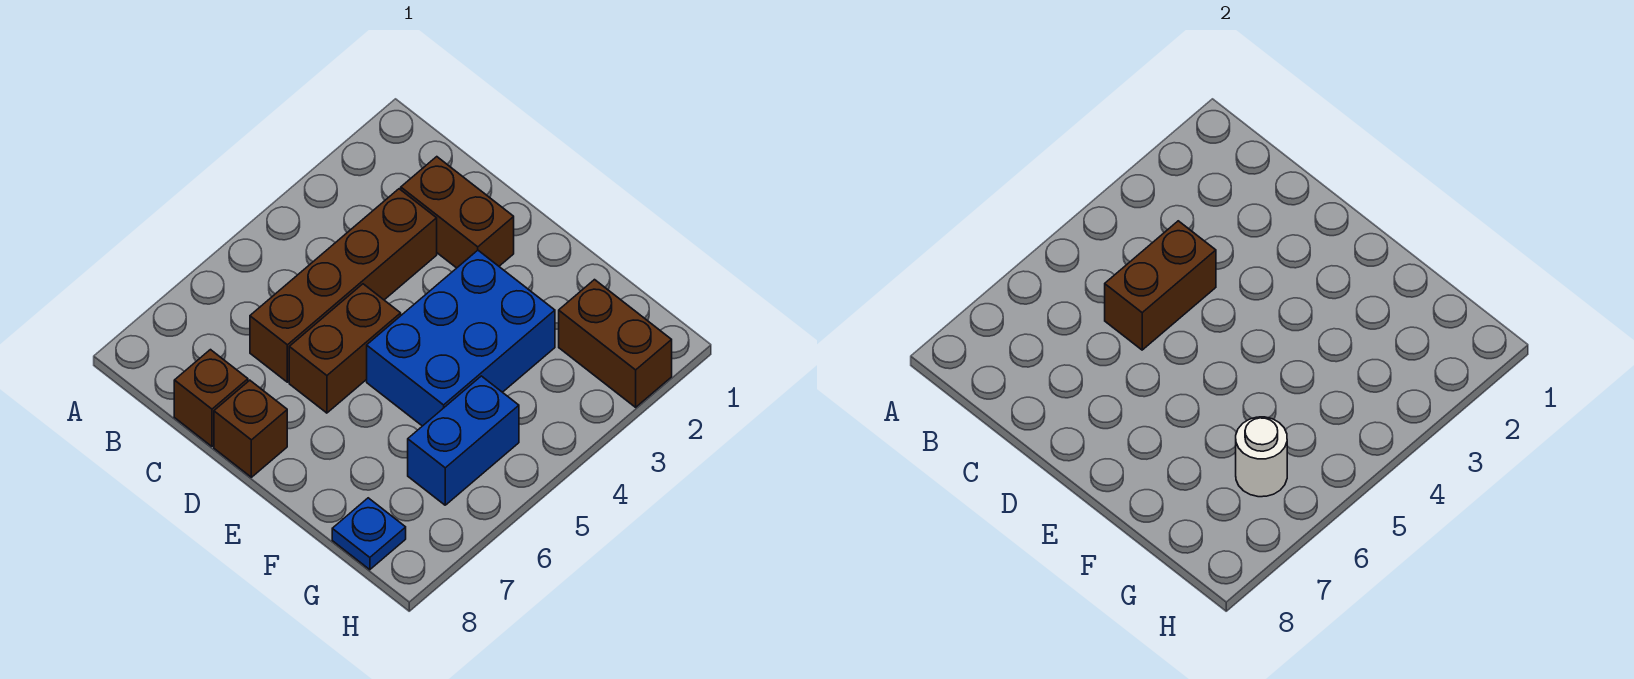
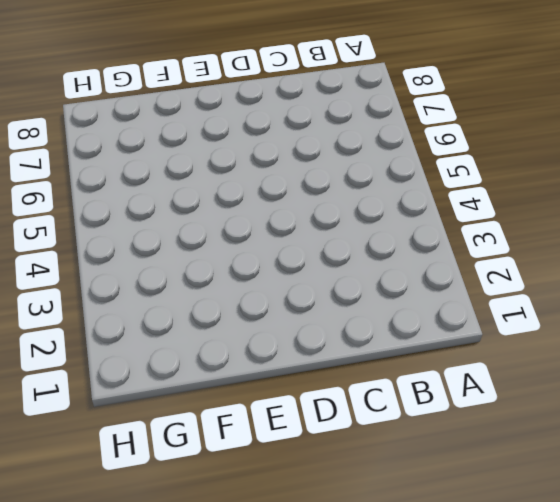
none -> brown 1x2 brick [401,157,514,268]
none -> brown 1x4 brick [250,189,437,382]

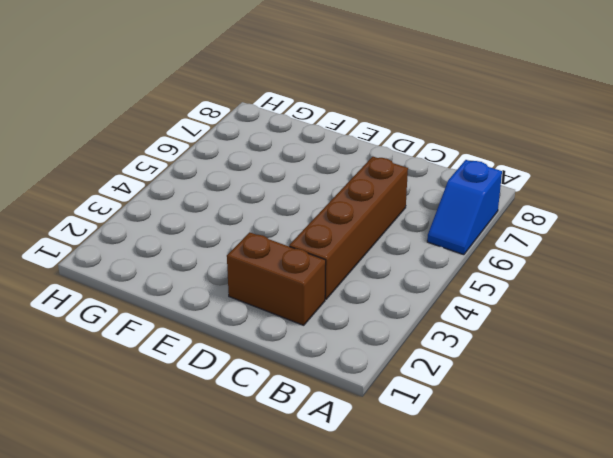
blue 1x2 slope [427,160,502,255] -> none
none -> brown 1x1 brick [174,350,248,446]
none -> brown 1x2 brick [289,284,401,413]

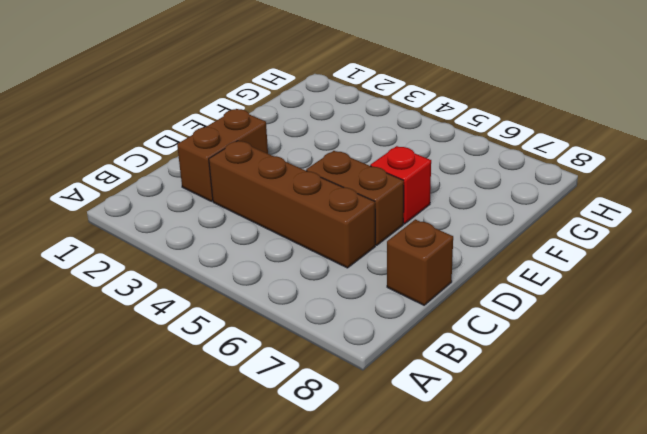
red 1x1 brick [370,146,431,224] -> none
none -> brown 1x1 brick [214,380,287,477]
none -> blue 2x3 brick [367,250,555,426]

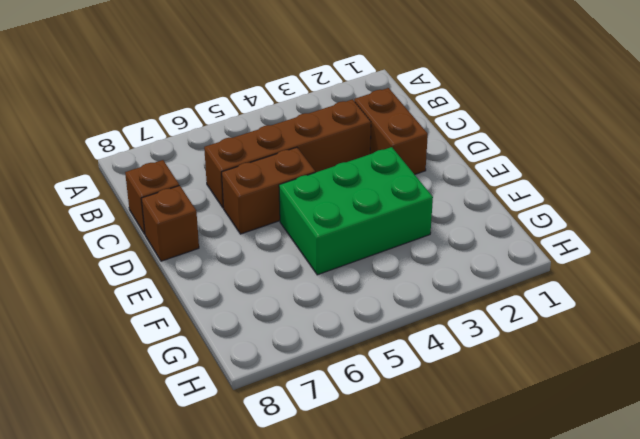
green 2x3 brick [279,147,433,275] -> blue 2x3 brick [367,250,555,426]
none -> brown 1x2 brick [559,280,672,407]
none -> blue 1x2 brick [408,376,519,505]

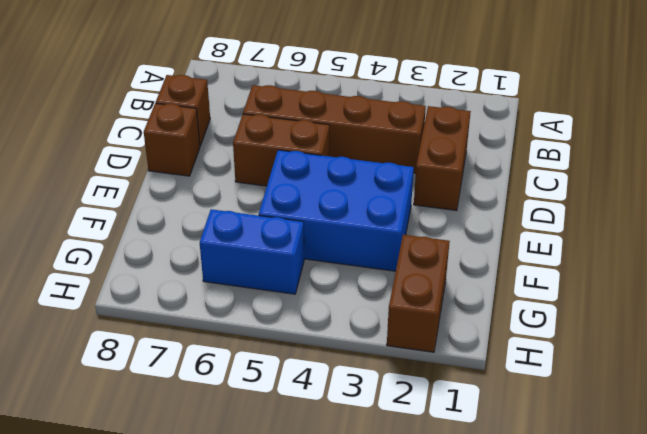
none -> blue 1x1 plate [332,498,406,570]
none -> brown 1x2 brick [1105,221,1216,350]

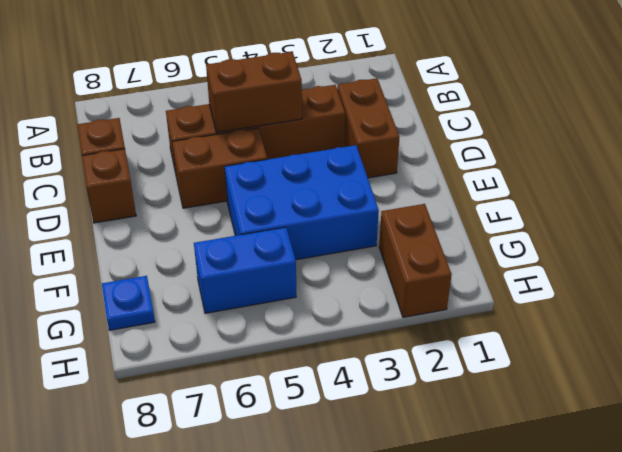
none -> white 1x1 round brick [1236,417,1287,497]

